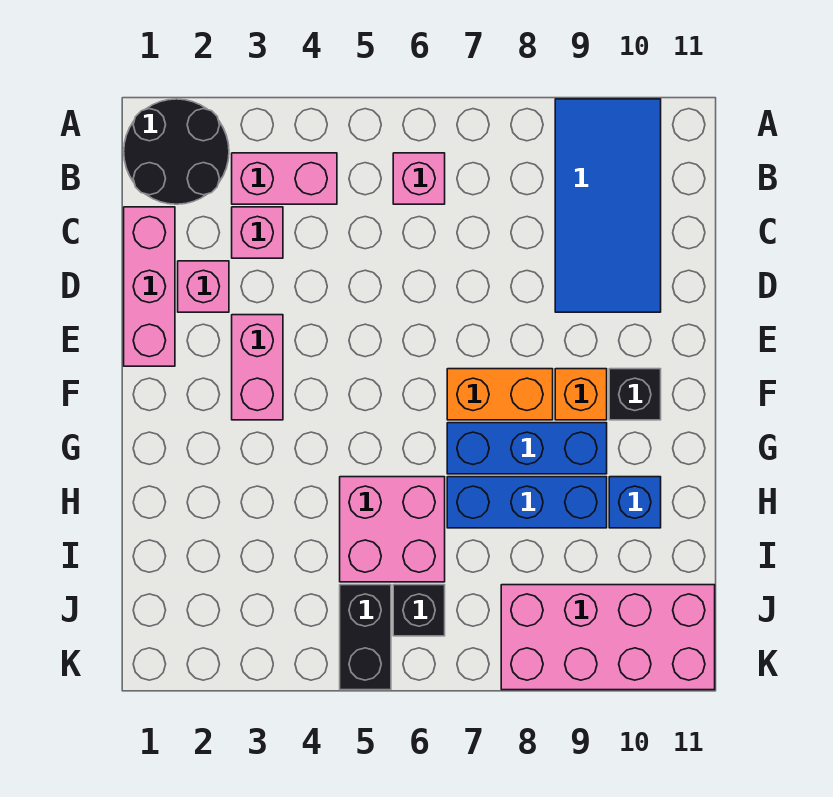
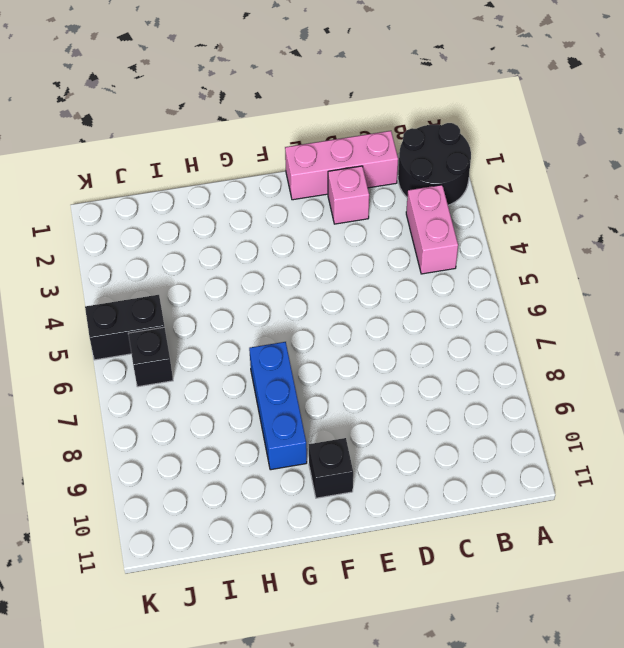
none -> blue 2x4 tile [555,99,661,312]
none -> pink 1x1 brick [393,153,445,204]
none -> pink 1x1 brick [232,207,283,258]

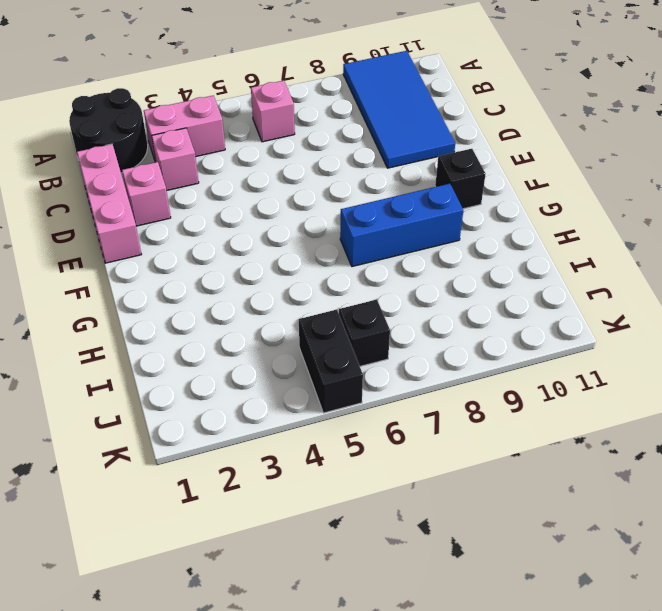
none -> pink 1x2 brick [232,315,283,420]
none -> orange 1x2 brick [447,369,553,420]
none -> orange 1x1 brick [555,369,607,420]

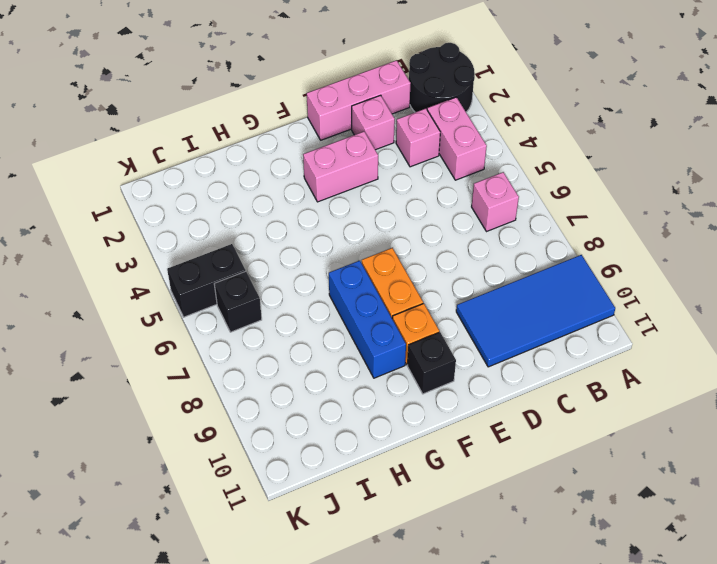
none -> pink 2x2 brick [340,477,445,582]
none -> blue 1x3 brick [447,477,607,528]
none -> blue 1x1 brick [609,477,661,528]

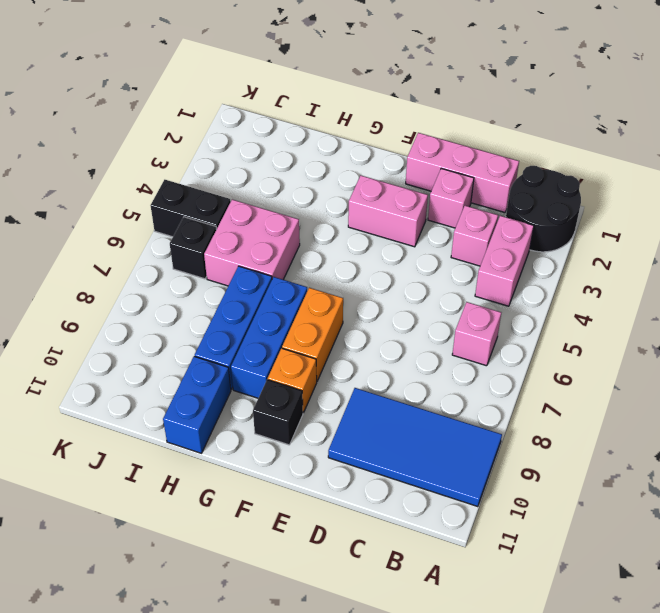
blue 1x2 brick [163,356,231,453] -> blue 1x1 brick [609,477,661,528]
none -> pink 2x4 brick [501,585,715,690]

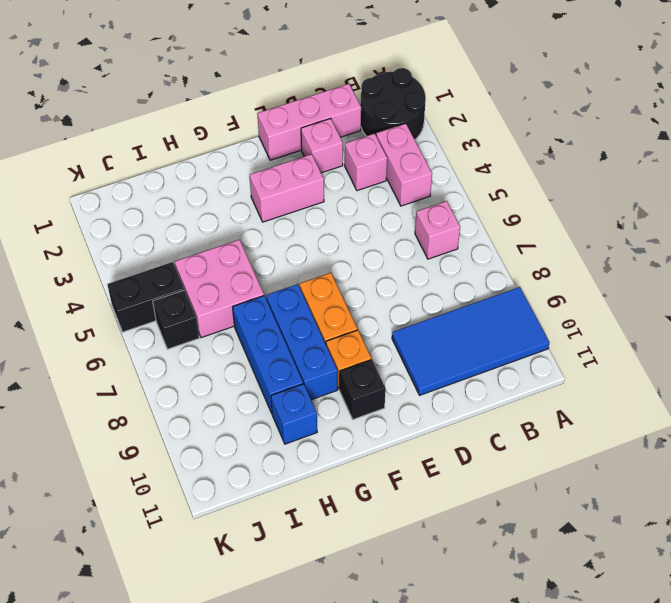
none -> pink 2x4 brick [501,585,715,690]

